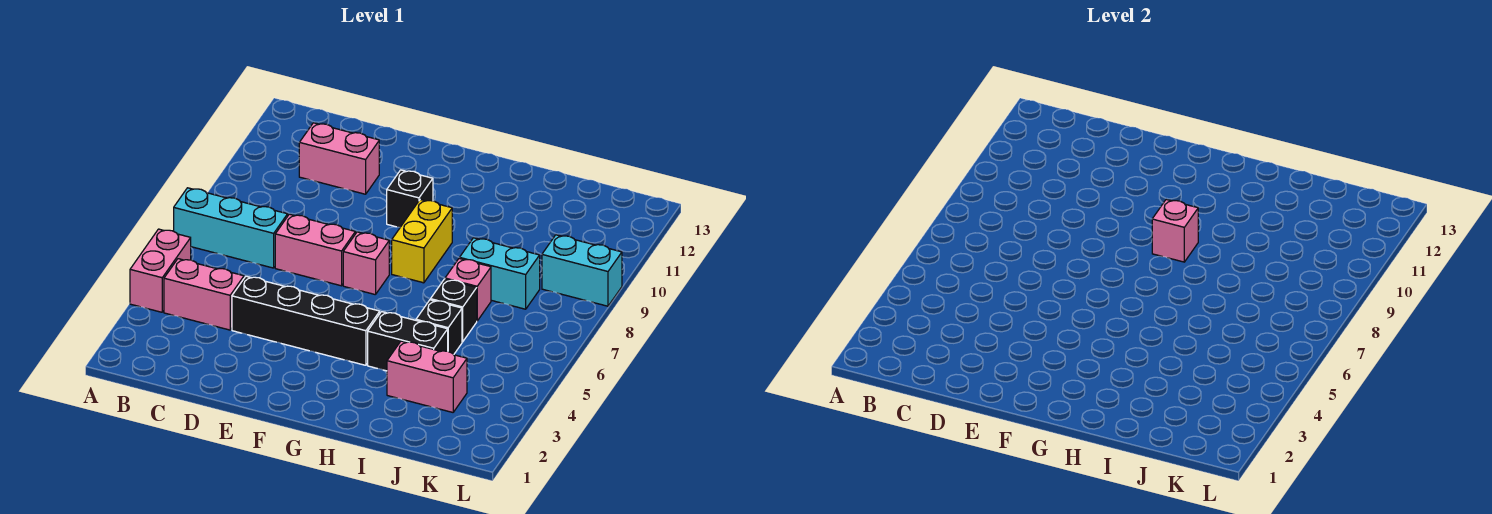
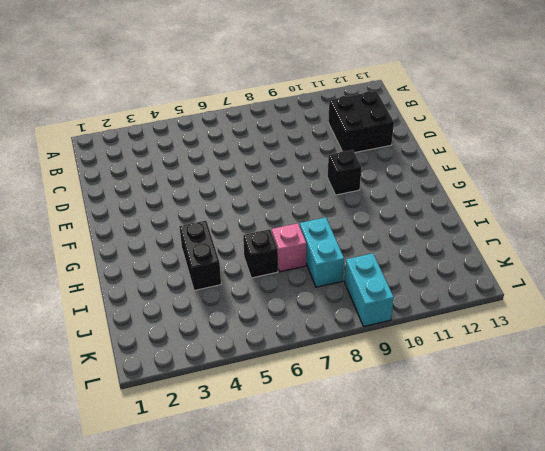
black 2x2 brick [328,91,394,153] -> pink 1x2 brick [299,123,379,194]
none -> pink 1x2 brick [130,229,191,312]
none -> cyan 1x3 brick [174,188,288,268]
none -> pink 1x2 brick [164,259,244,330]

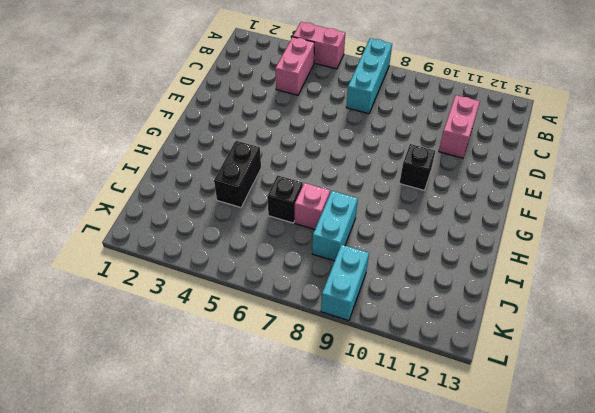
none -> black 1x4 brick [232,276,380,365]
none -> pink 1x2 brick [275,214,355,286]
none -> pink 1x1 brick [343,232,389,295]

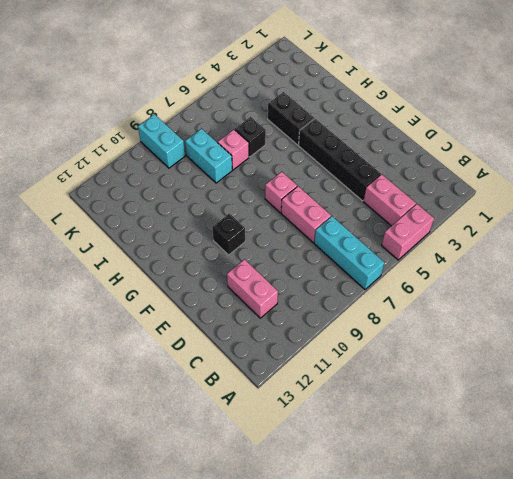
none -> yellow 1x2 brick [392,200,452,283]
none -> pink 1x2 brick [387,341,467,412]
none -> black 1x1 brick [416,300,462,355]

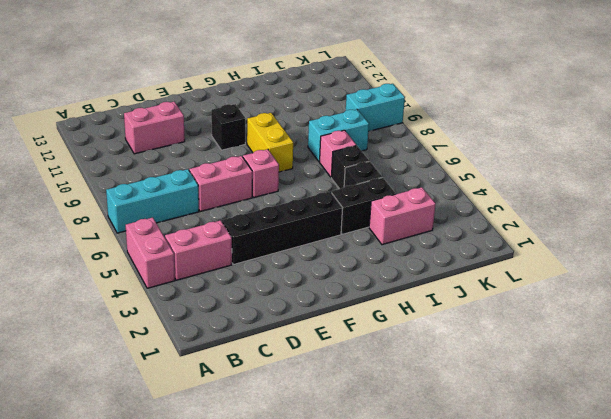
none -> pink 1x1 brick [1152,200,1198,262]

